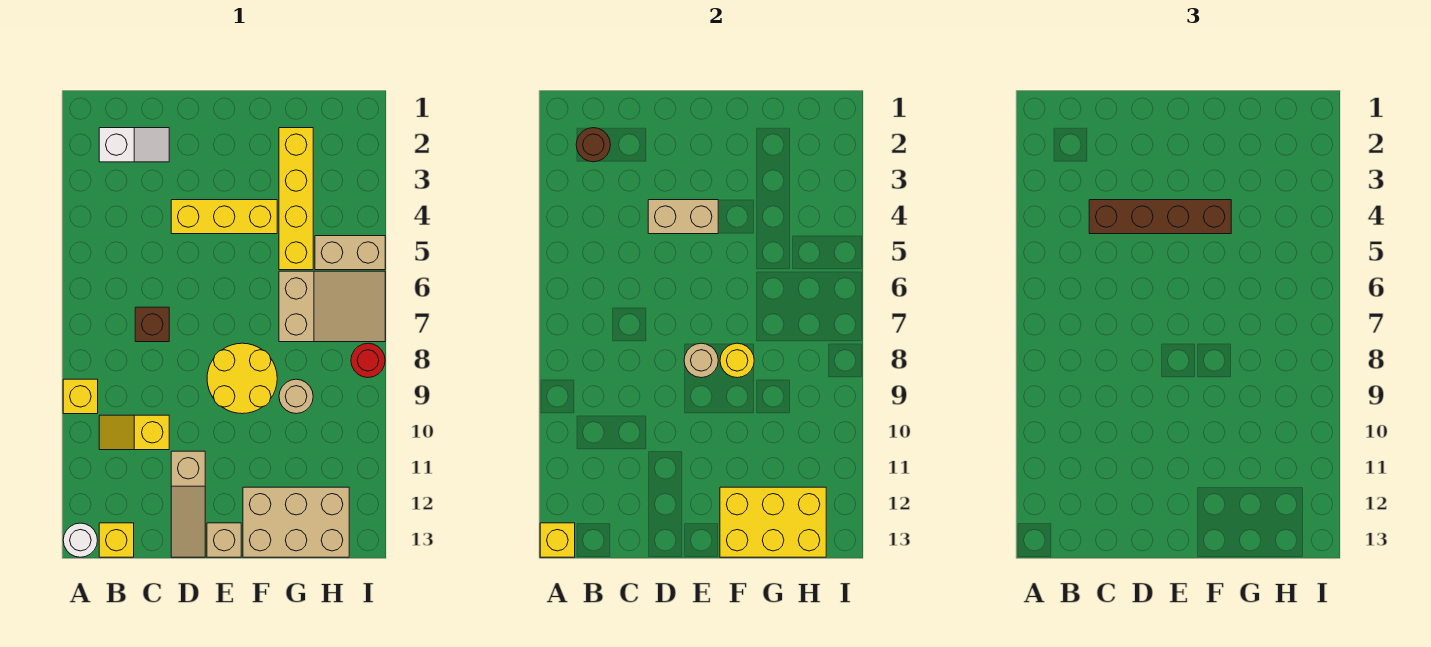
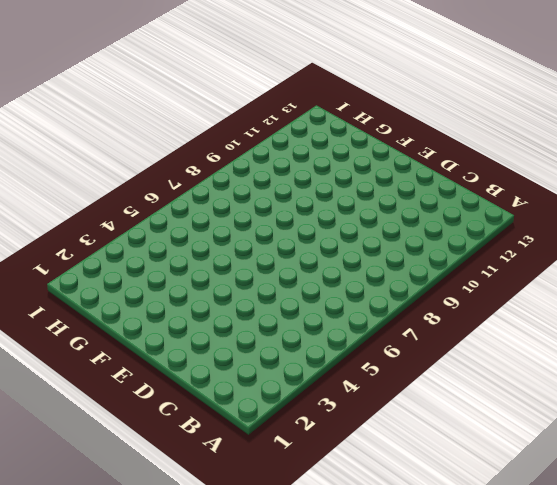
none -> yellow 1x1 brick [63,379,98,414]
none -> white 1x1 round brick [63,523,98,557]
none -> white 1x2 slope [99,128,169,162]

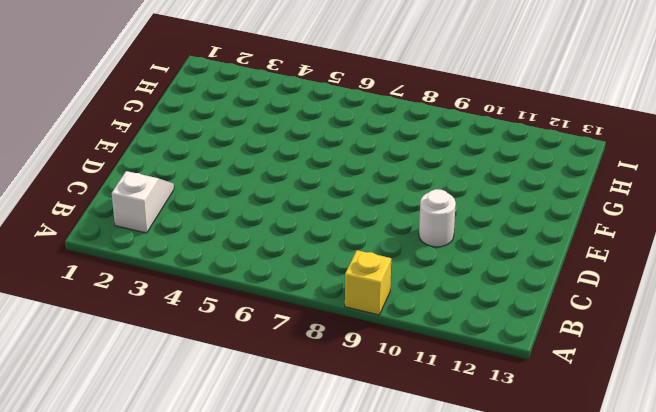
white 1x1 round brick [419,189,456,247] -> white 1x1 round brick moved to [63,523,98,557]
none -> yellow 1x2 slope [99,415,169,450]
none -> yellow 1x1 brick [99,523,134,557]
none -> brown 1x1 brick [135,307,169,342]

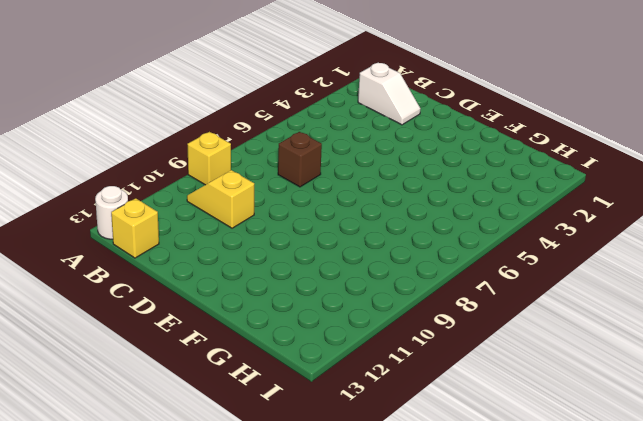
none -> yellow 1x3 brick [171,200,277,234]
none -> tan 1x3 slope [171,451,205,557]
none -> yellow 2x2 round brick [207,343,277,414]

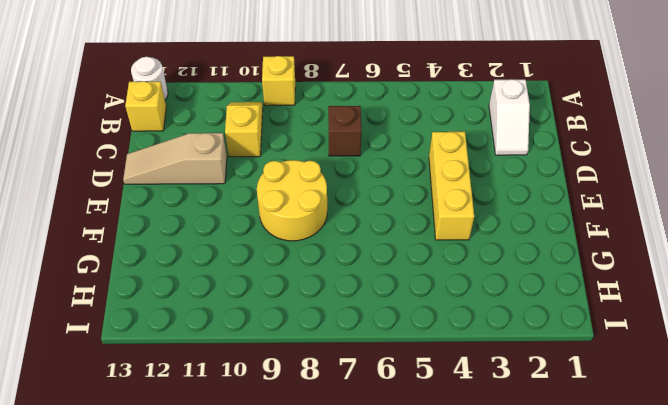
none -> tan 1x1 brick [207,523,241,557]
none -> tan 2x3 brick [243,487,349,557]
none -> yellow 1x4 brick [279,128,313,270]

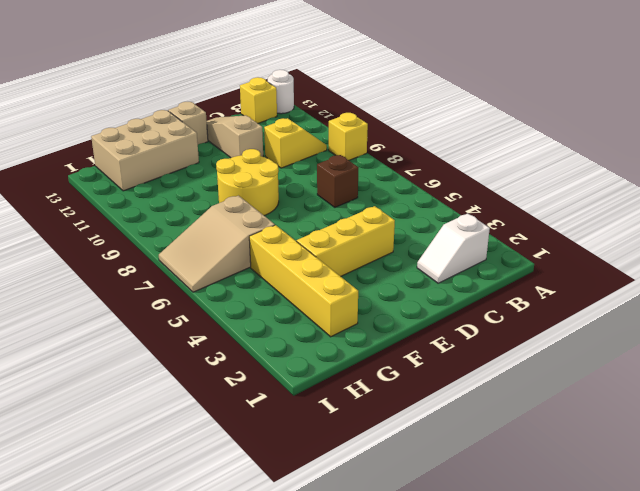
none -> tan 1x1 round brick [279,379,313,414]
none -> tan 1x2 brick [315,236,385,270]
none -> red 1x1 round brick [351,343,385,378]

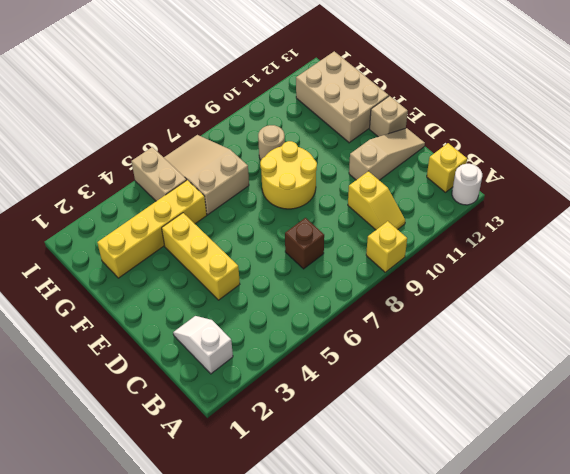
none -> red 1x1 round brick [351,343,385,378]
none -> yellow 1x1 brick [540,523,575,557]
none -> brown 1x1 round brick [576,128,610,162]

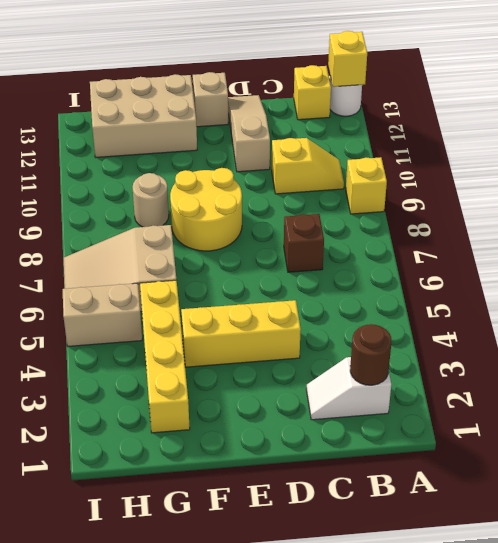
none -> red 1x1 round brick [351,343,385,378]
none -> tan 1x2 brick [648,200,718,234]
none -> tan 1x1 round brick [684,343,718,378]

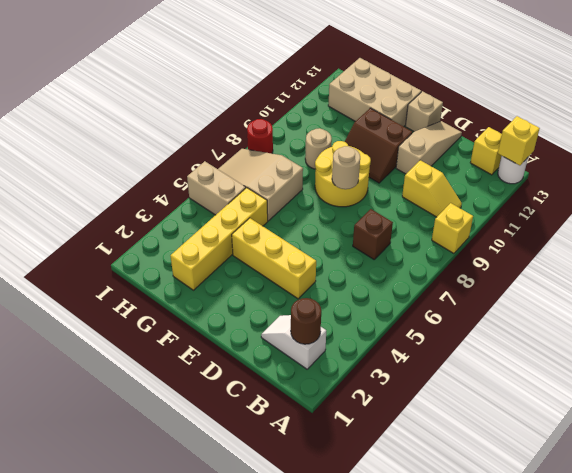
brown 2x2 slope [345,108,412,183] -> none
none -> tan 1x2 brick [648,200,718,234]
none -> yellow 1x1 round brick [720,343,754,378]
none -> yellow 2x3 brick [720,487,826,557]

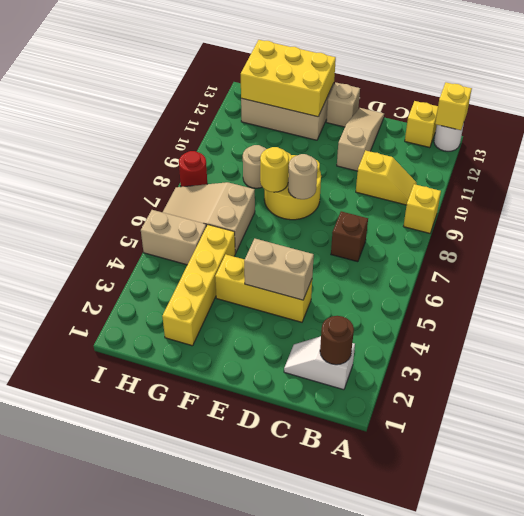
none -> brown 1x4 brick [1089,200,1231,234]

